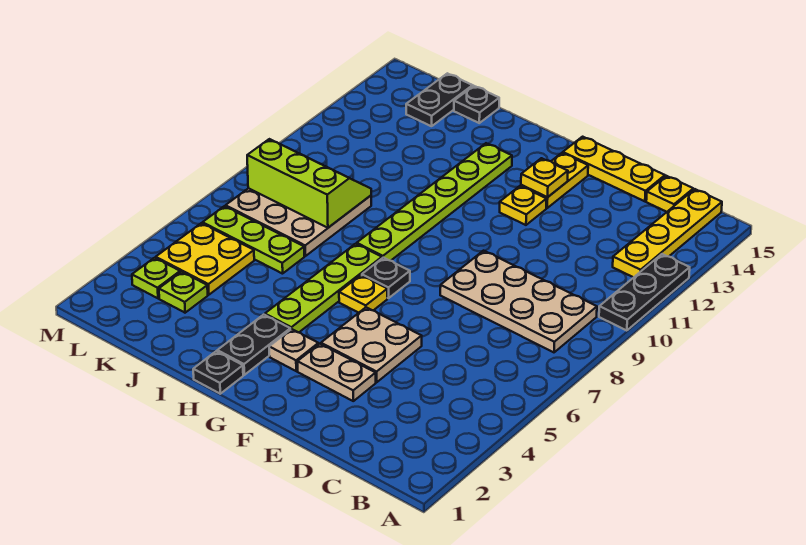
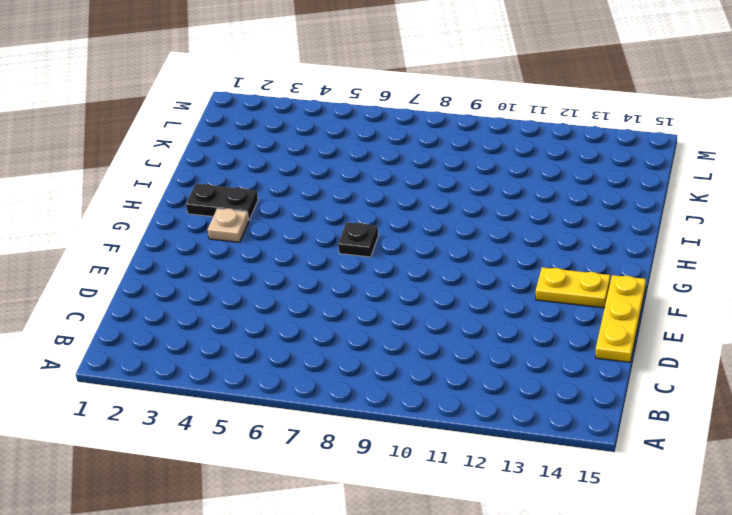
none -> black 1x3 plate [599,254,690,331]
none -> tan 2x4 plate [440,251,597,352]
none -> yellow 1x4 plate [613,189,722,277]

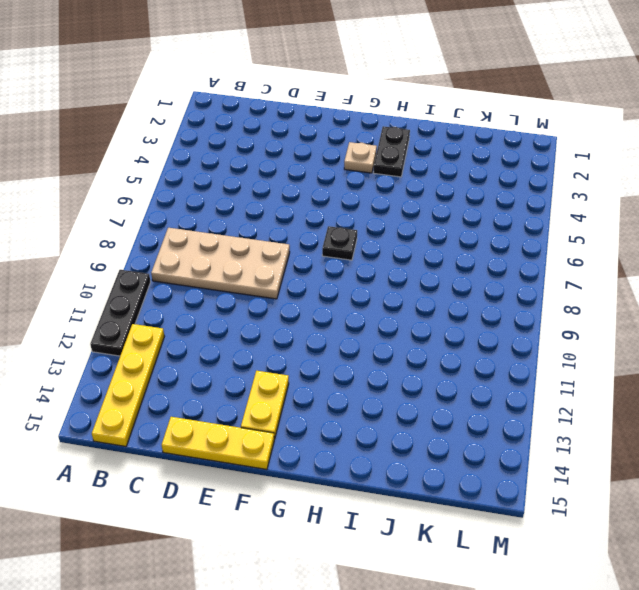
none -> yellow 1x1 plate [646,176,693,212]
none -> tan 1x2 plate [297,344,376,401]
none -> tan 2x2 plate [321,307,422,382]

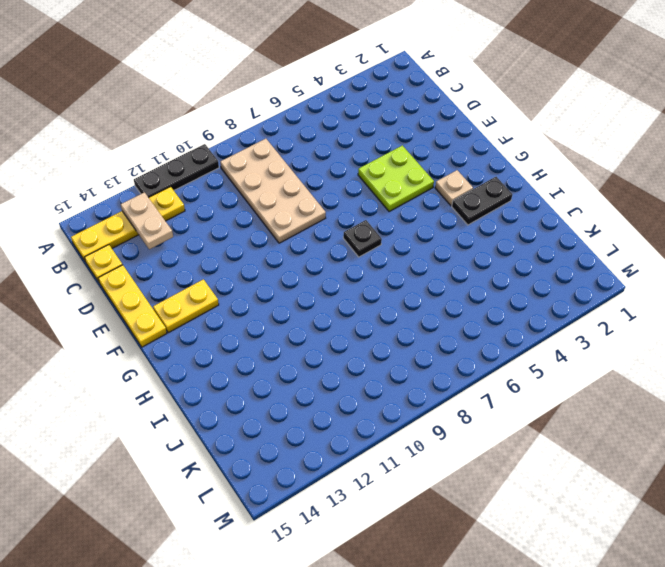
tan 1x2 plate [121,192,173,249] -> tan 1x2 plate moved to [297,344,376,401]
lime 2x2 plate [358,145,434,212] -> tan 2x2 plate [321,307,422,382]
none -> yellow 1x1 plate [500,186,547,225]
none -> yellow 1x1 plate [339,275,387,313]
none -> black 1x1 plate [193,351,243,394]

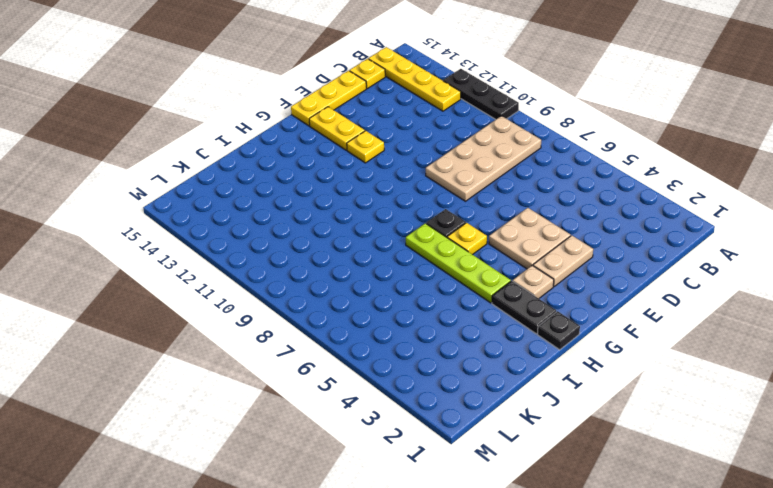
none -> lime 1x6 plate [357,143,512,261]
none -> lime 1x3 plate [202,206,304,274]
none -> tan 3x3 plate [225,188,371,256]

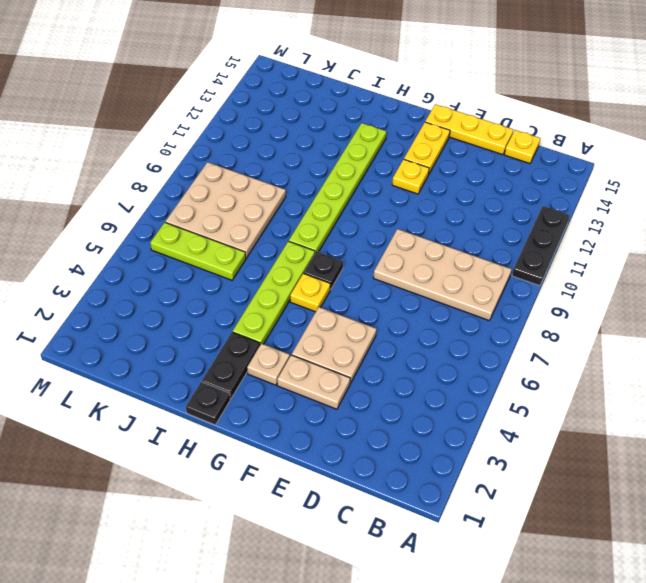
none -> yellow 1x4 plate [613,189,722,277]
none -> black 1x1 plate [454,86,499,123]
none -> lime 1x1 plate [159,272,208,313]

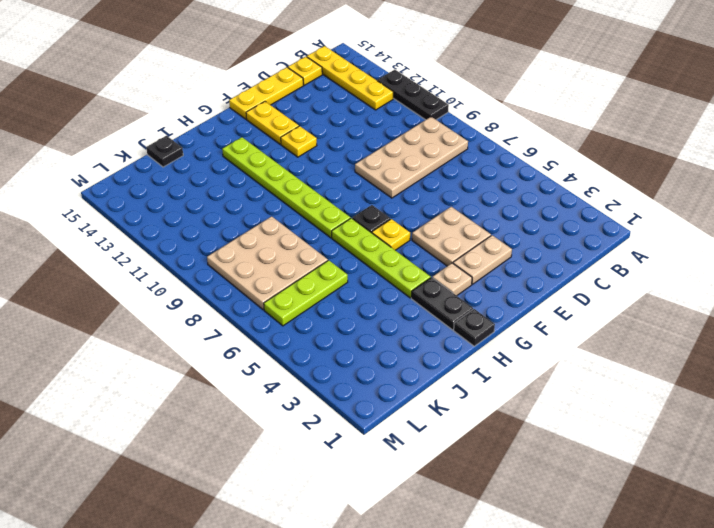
none -> lime 1x1 plate [159,272,208,313]
none -> yellow 2x2 plate [156,223,254,295]
none -> black 1x2 plate [406,73,473,126]

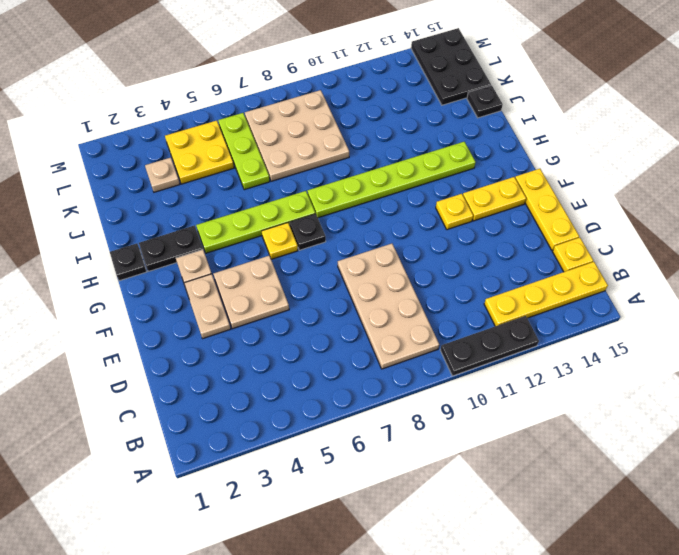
tan 1x1 plate [145,158,180,192] -> lime 1x1 plate [159,272,208,313]
black 2x3 plate [411,28,491,105] -> black 1x2 plate [406,73,473,126]
none -> lime 1x1 plate [132,258,180,298]
none -> yellow 1x1 plate [521,158,568,197]
none -> lime 2x3 slope [247,139,371,228]

